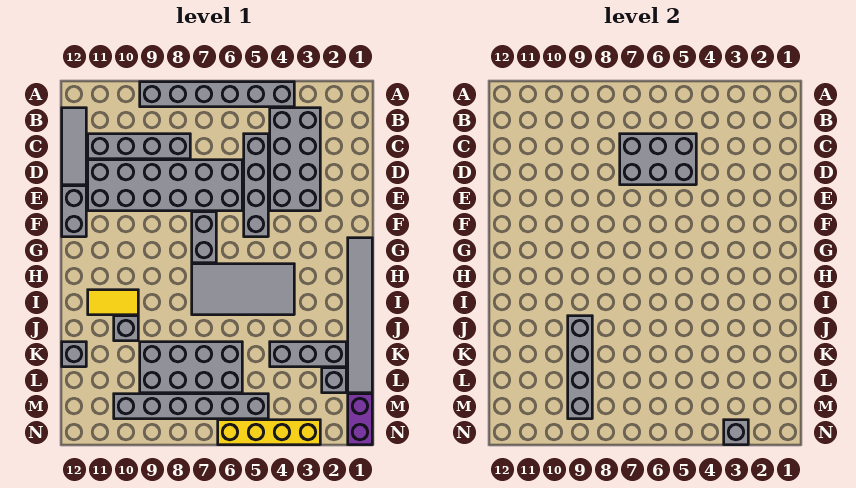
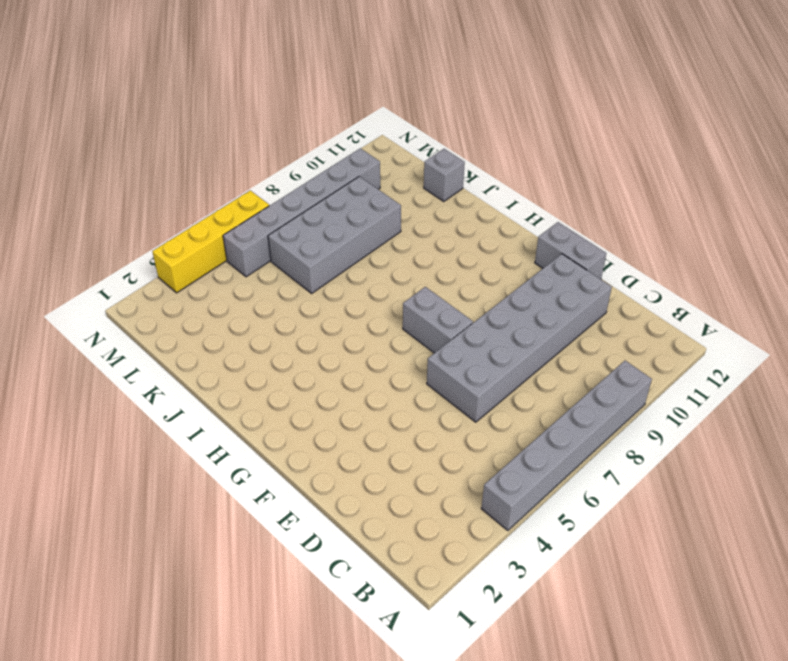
none -> grey 2x4 brick [270,108,320,211]
none -> grey 1x3 tile [62,108,86,185]
none -> grey 1x4 brick [244,134,268,237]

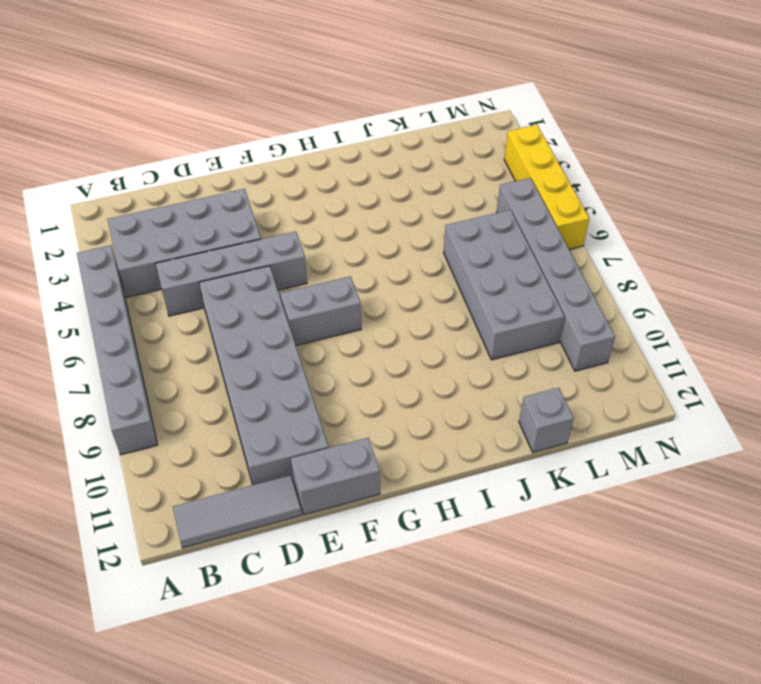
none -> grey 1x4 brick [88,134,190,159]
none -> grey 1x6 tile [348,238,372,393]
none -> grey 2x4 tile [192,264,294,315]

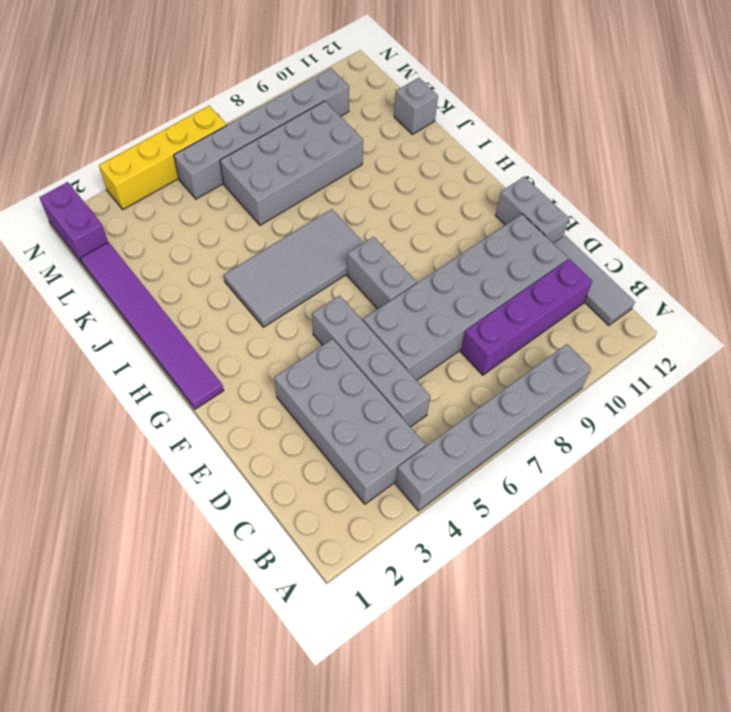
purple 1x4 brick [461,259,592,375] -> grey 1x4 brick [88,134,190,159]
purple 1x6 tile [81,242,224,409] -> grey 1x6 tile [348,238,372,393]
none -> yellow 1x2 tile [88,290,138,315]
none -> grey 1x1 brick [114,316,138,341]
none -> grey 1x3 brick [270,342,346,367]

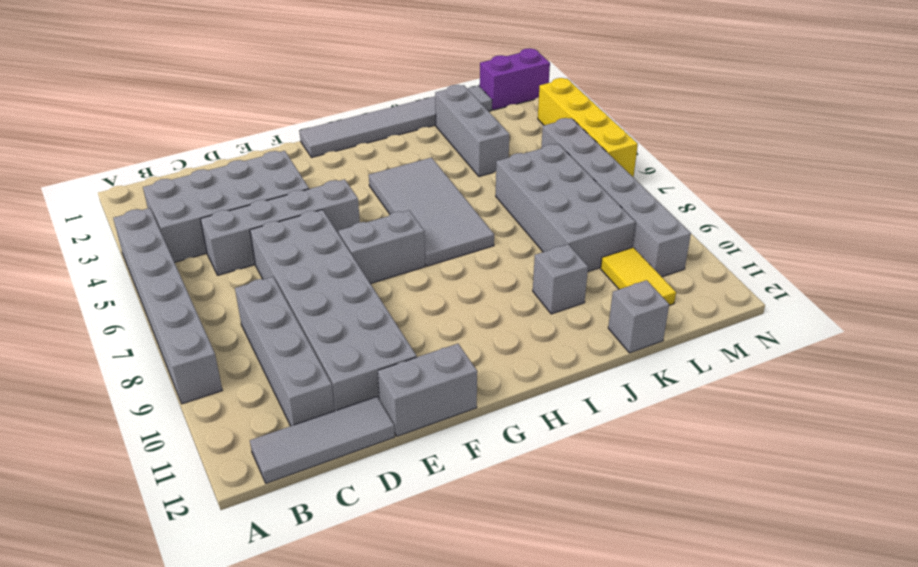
yellow 1x2 tile [601,247,676,305] -> yellow 1x2 tile moved to [88,290,138,315]
none -> grey 1x1 brick [322,368,346,393]
none -> grey 2x3 brick [620,134,696,185]
none -> grey 1x4 brick [568,316,592,419]

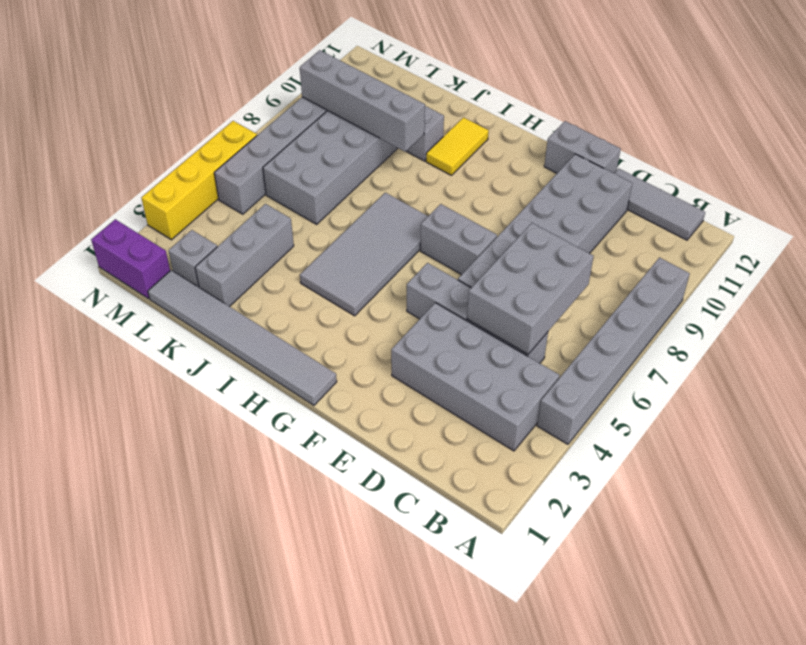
none -> grey 1x4 brick [88,134,190,159]
none -> grey 1x1 brick [62,342,86,367]
none -> grey 1x1 brick [724,420,748,445]

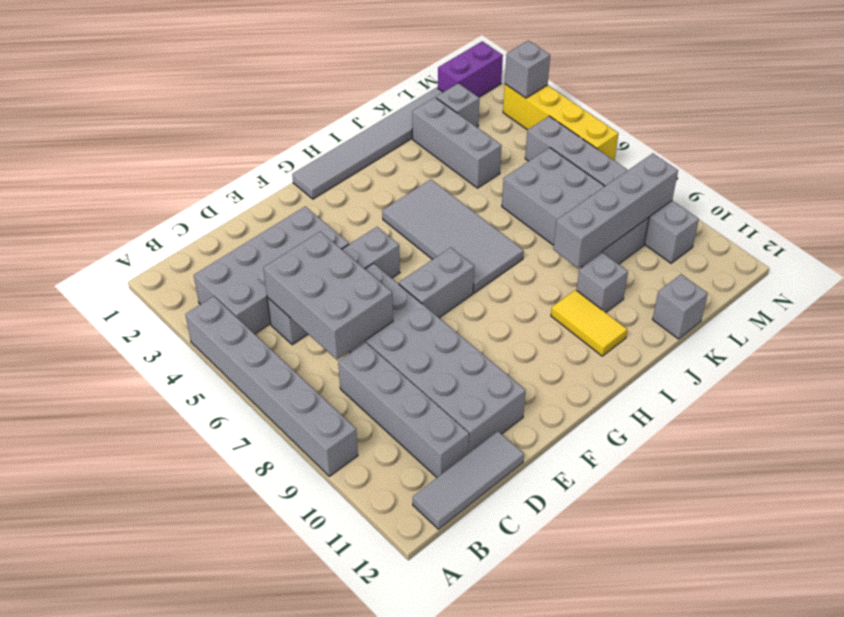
none -> grey 1x2 brick [62,186,86,237]

